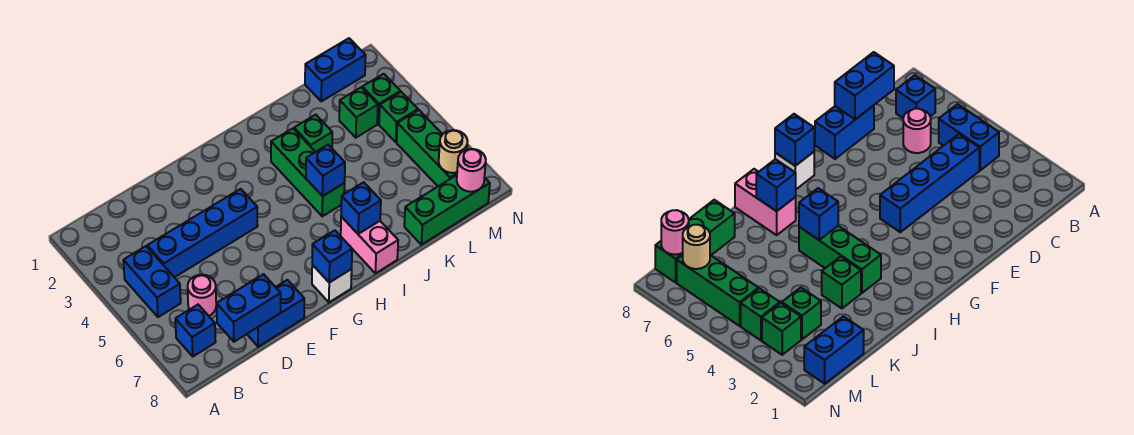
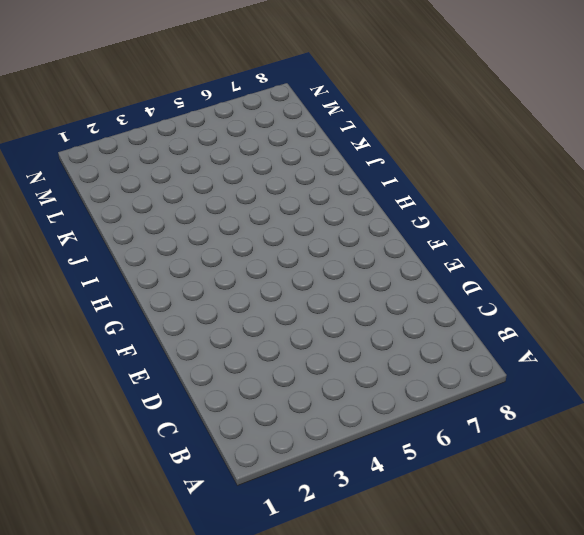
none -> blue 1x2 brick [123,246,181,317]
none -> blue 1x1 brick [175,305,216,356]
none -> blue 1x4 brick [147,189,258,277]

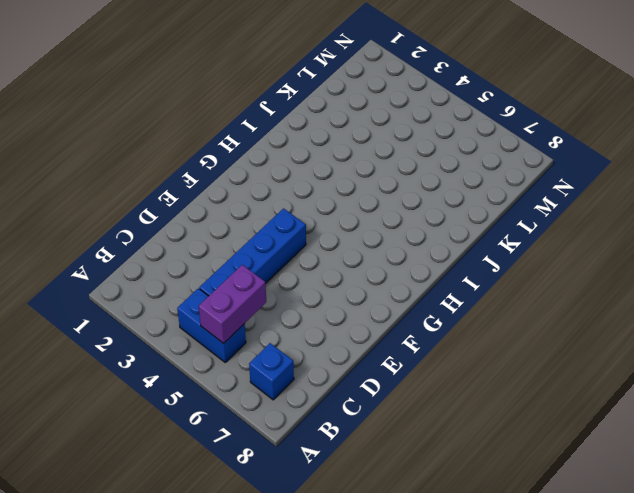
purple 1x2 brick [199,265,266,343] -> none
none -> pink 1x1 round brick [188,275,216,316]
none -> blue 1x2 brick [247,280,304,347]
none -> white 1x1 brick [312,265,352,302]

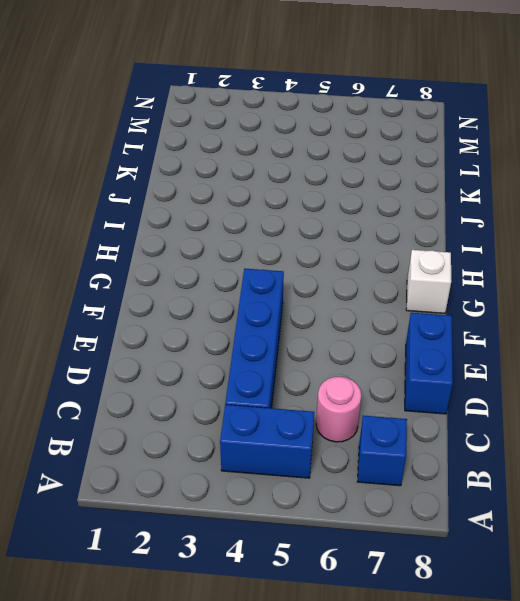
none -> green 1x3 brick [271,129,345,216]
none -> pink 1x2 brick [341,217,398,273]
none -> green 1x1 brick [294,115,332,152]

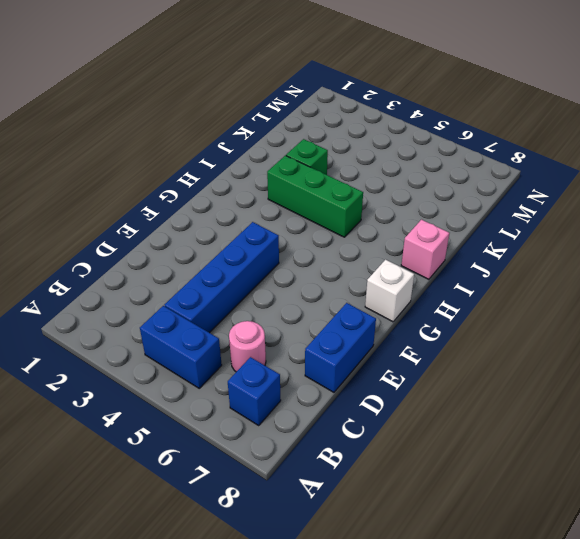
pink 1x1 brick [401,220,449,279] -> pink 1x2 brick [341,217,398,273]
none -> green 1x3 brick [404,175,490,245]
none -> blue 1x2 brick [305,38,366,101]
none -> green 1x1 brick [339,87,378,138]

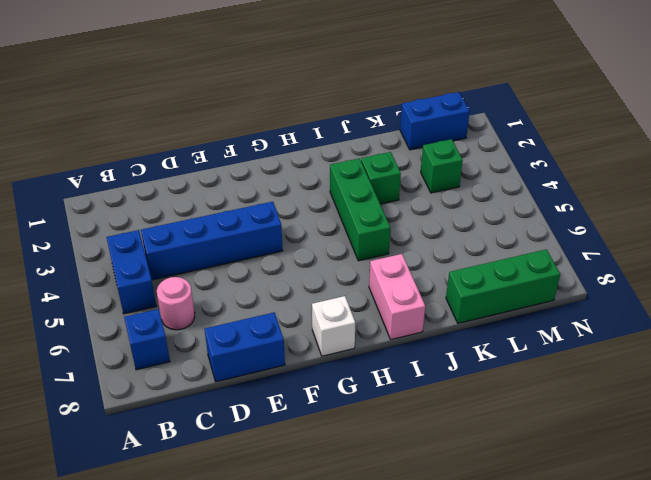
none -> green 1x1 brick [362,74,400,124]
none -> green 1x1 brick [379,92,418,142]
none -> green 1x3 brick [397,110,457,186]

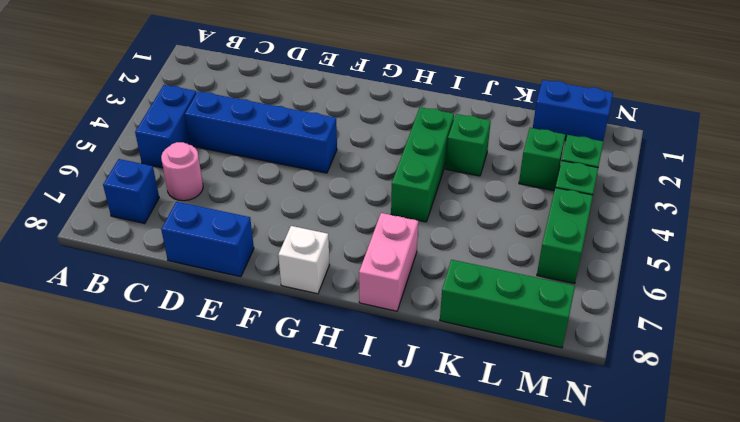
green 1x2 brick [537,188,593,284] -> green 1x3 brick [397,110,457,186]
none -> blue 1x2 brick [216,274,281,342]
none -> blue 1x1 brick [312,230,352,283]
none -> blue 1x1 brick [306,145,345,196]

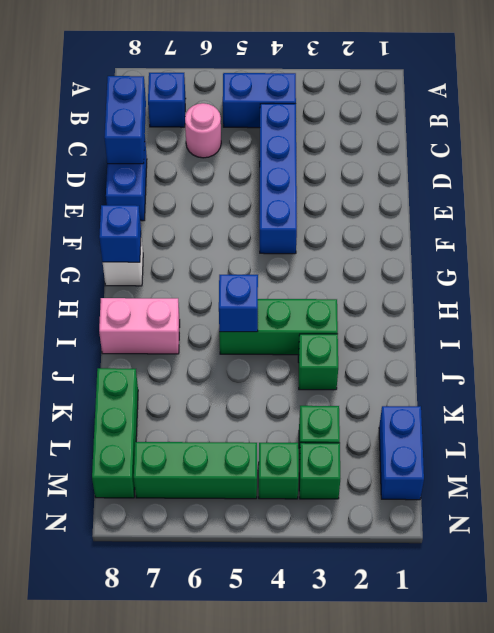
none -> blue 1x1 brick [341,182,381,234]
none -> tan 1x1 round brick [439,130,468,173]
none -> pink 1x1 round brick [457,149,486,192]

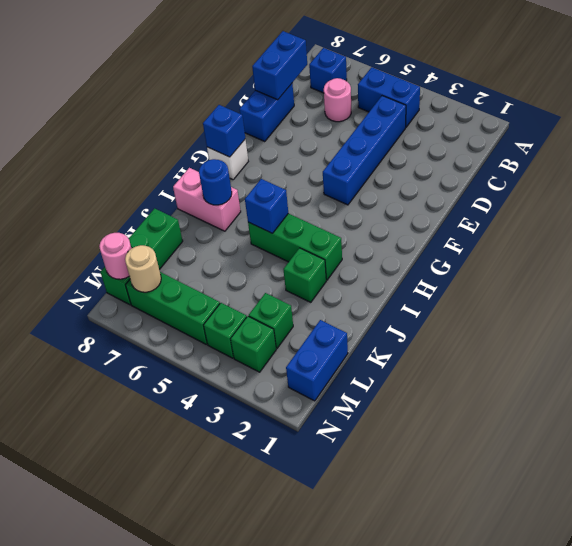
blue 1x1 round brick [199,159,232,205] -> blue 1x1 brick [341,182,381,234]

